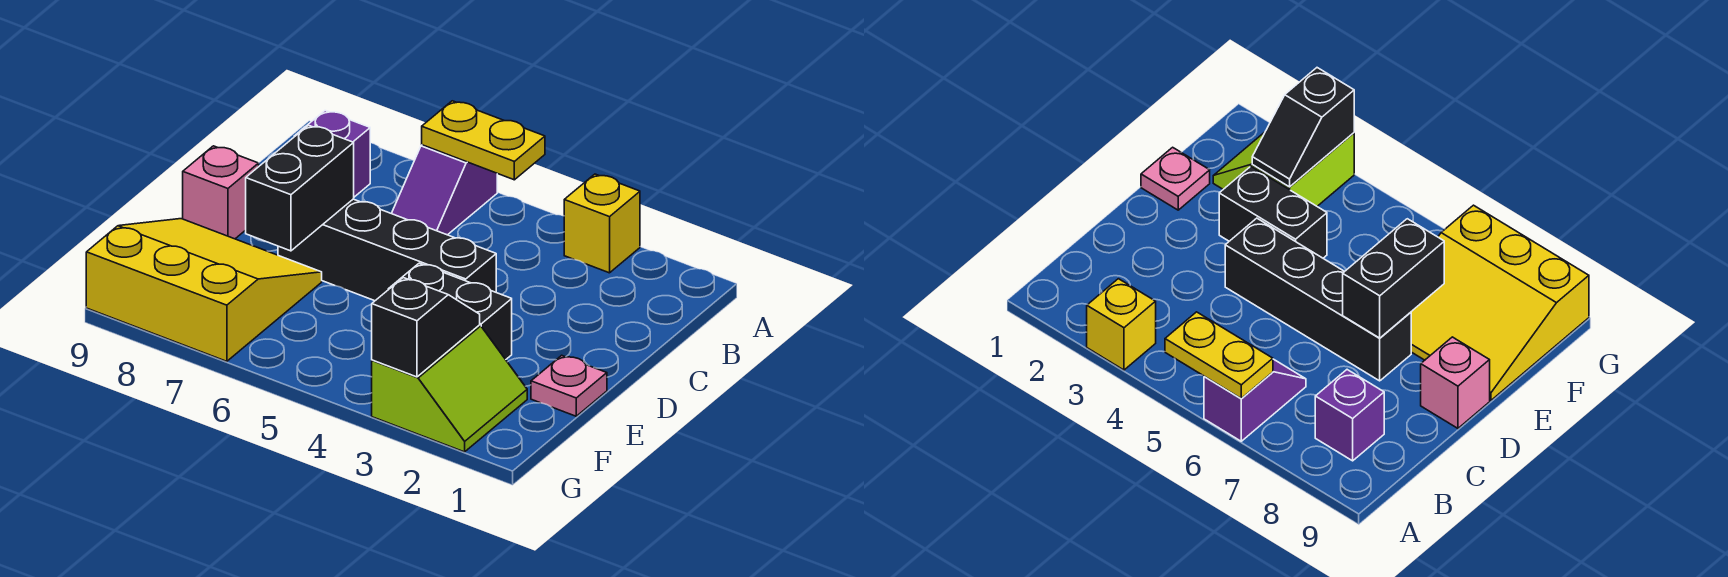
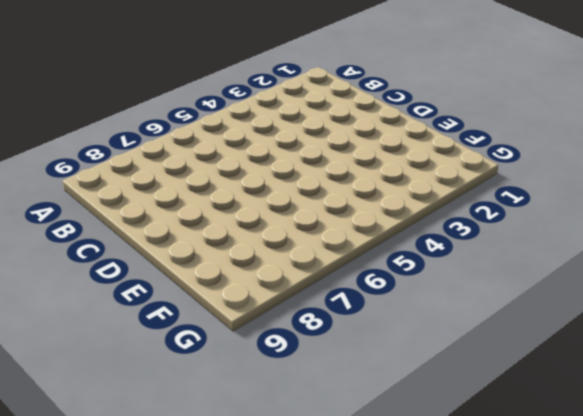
none -> yellow 1x1 brick [564,174,640,273]
none -> purple 1x2 slope [391,145,497,235]
none -> purple 1x1 brick [294,110,370,197]

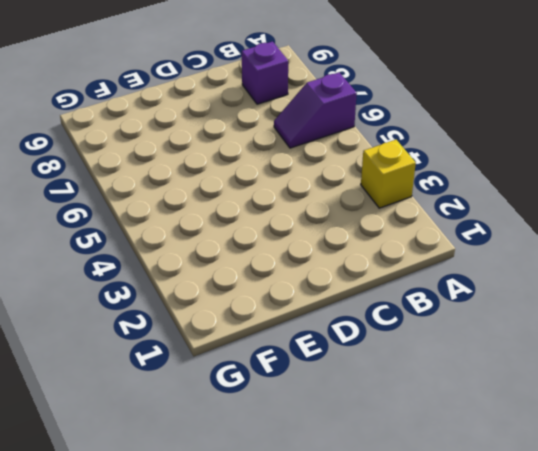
none -> black 1x4 brick [278,199,496,301]
none -> pink 1x1 brick [183,146,259,239]
none -> pink 1x1 plate [531,355,607,416]

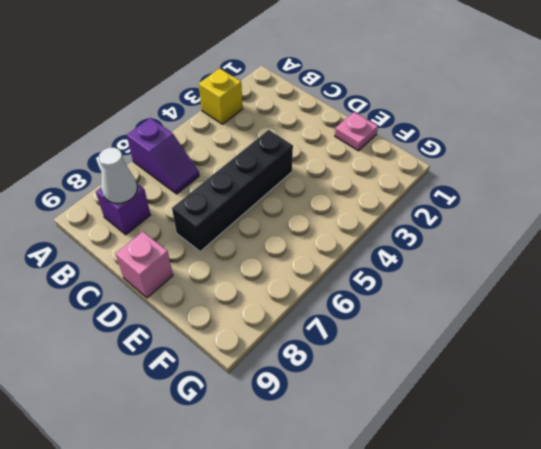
white 1x1 cone [99,148,137,203] -> none
none -> black 1x2 brick [388,263,512,359]
none -> yellow 3x3 slope [86,219,322,361]
none -> lime 2x2 slope [372,325,527,452]

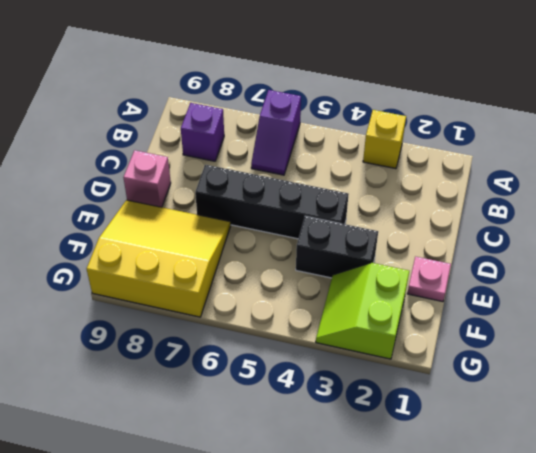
lime 2x2 slope [316,263,409,359] -> lime 2x2 slope turned to [372,325,527,452]
none -> yellow 1x2 plate [422,101,545,180]
none -> black 1x2 brick [246,125,354,251]
none -> black 1x2 slope [372,278,480,377]

